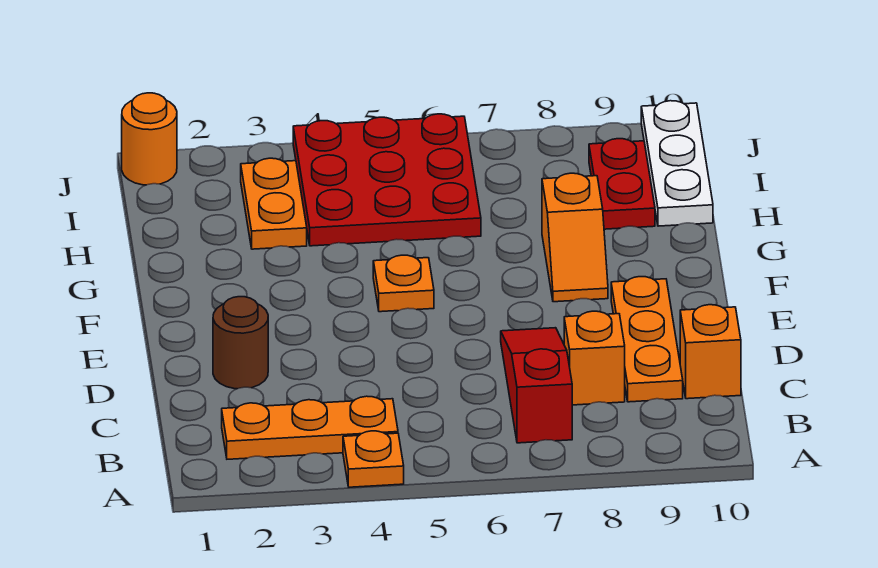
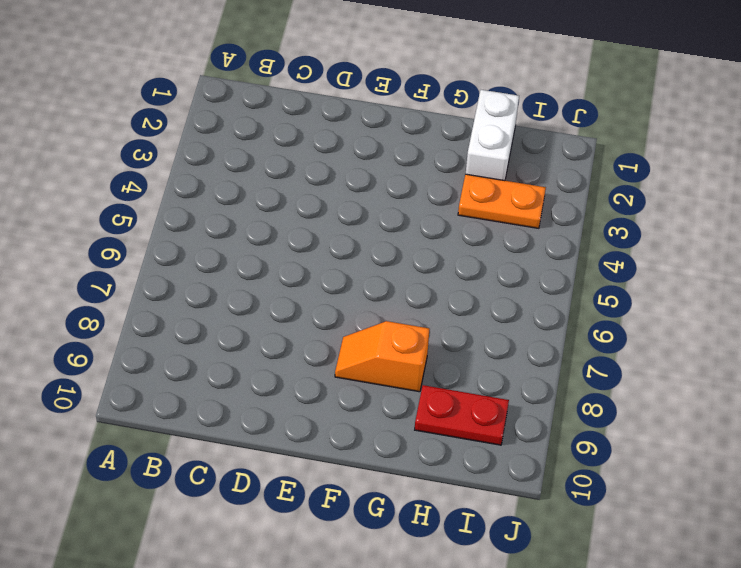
white 1x2 brick [466,90,519,180] -> none
none -> orange 1x1 plate [343,431,404,487]
none -> orange 1x3 plate [222,396,398,459]
none -> red 1x3 slope [501,328,572,443]

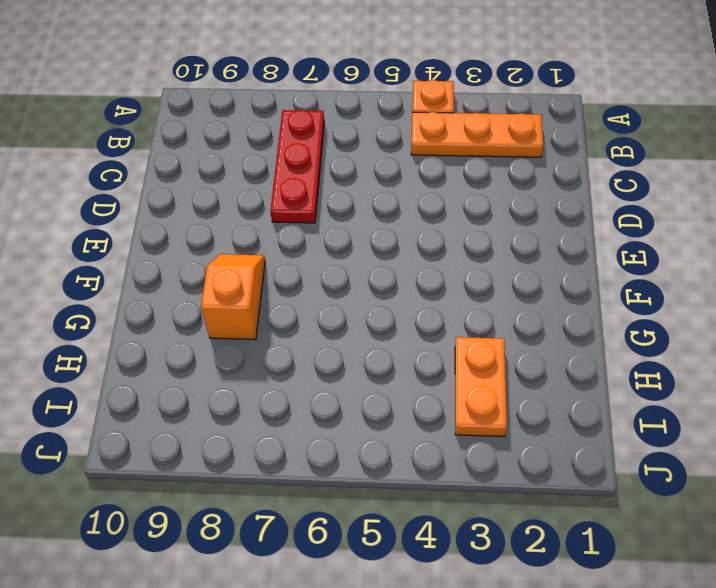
red 1x3 plate [270,110,324,223] -> red 1x3 slope [501,328,572,443]
none -> orange 1x1 brick [564,311,625,405]
none -> orange 1x3 plate [611,277,683,402]
none -> orange 1x1 brick [680,305,741,399]

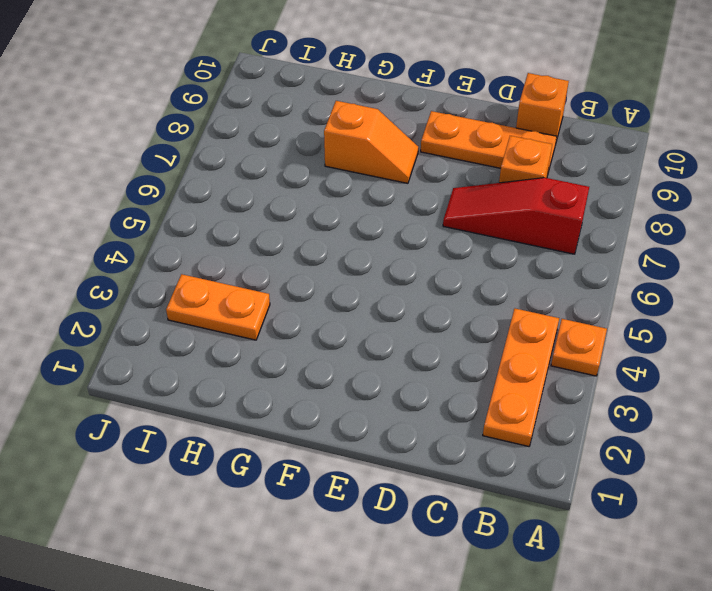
none -> brown 1x1 round brick [213,297,268,389]
none -> orange 1x1 plate [373,255,434,312]
none -> red 3x3 plate [293,114,481,246]

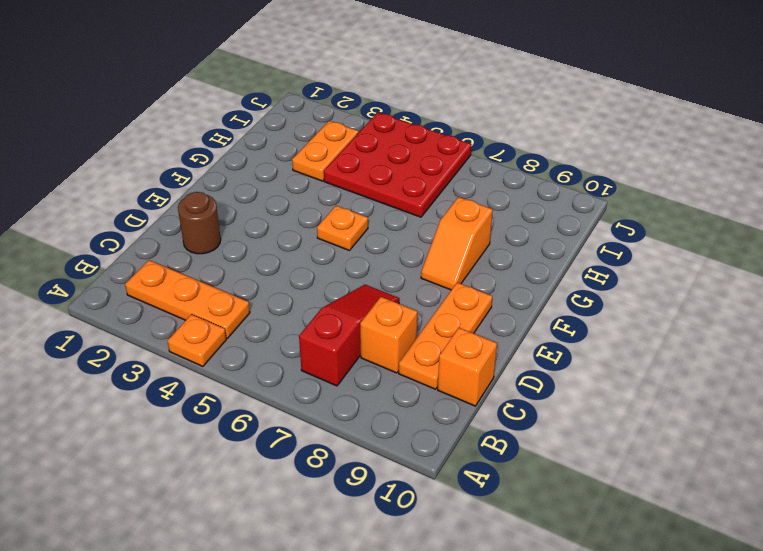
none -> red 1x2 plate [589,139,655,229]
none -> white 1x3 plate [641,101,713,226]
none -> orange 1x1 round brick [122,93,177,185]

